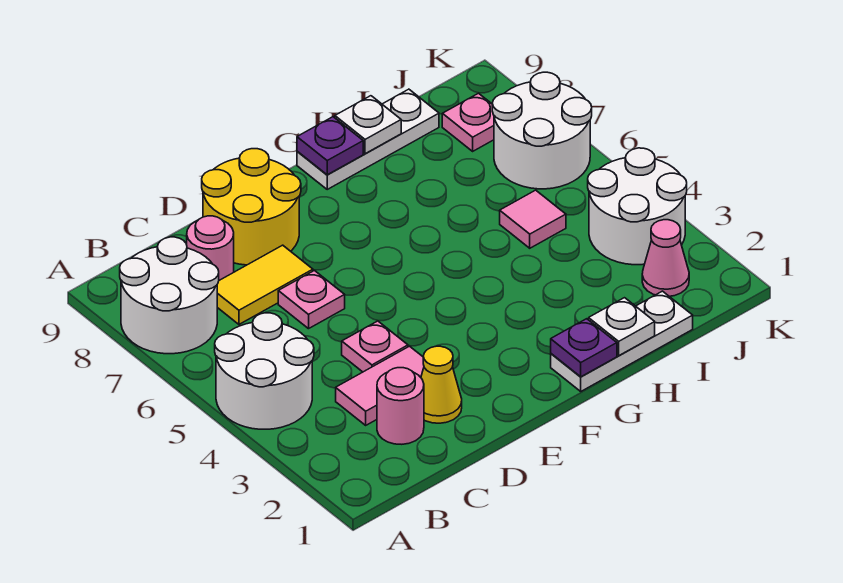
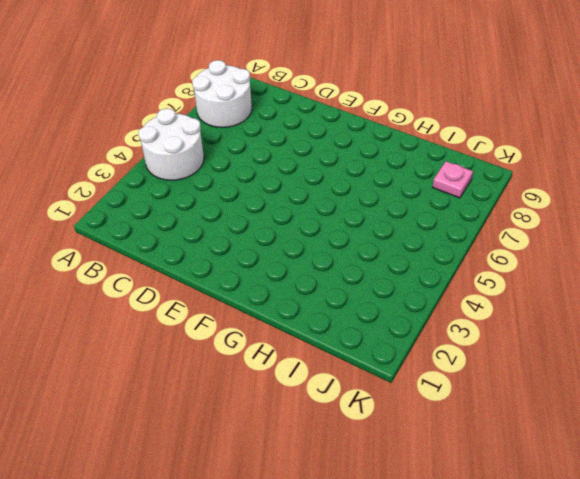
none -> pink 1x1 round brick [377,368,424,444]
none -> pink 1x2 tile [336,346,424,425]
none -> yellow 1x2 tile [217,245,313,324]

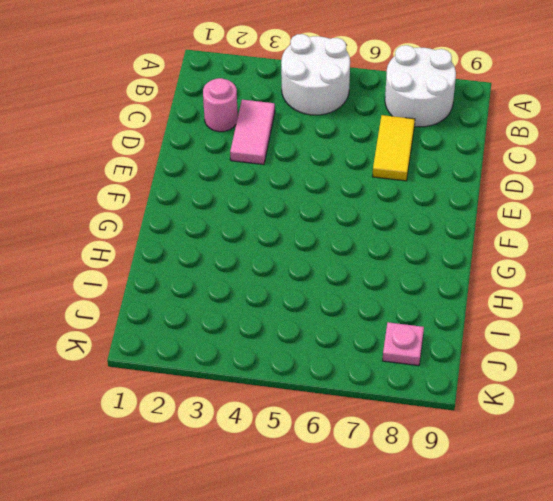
none -> pink 1x1 round brick [187,216,234,280]
none -> yellow 1x1 cone [421,346,462,423]
none -> pink 1x1 plate [342,321,408,372]

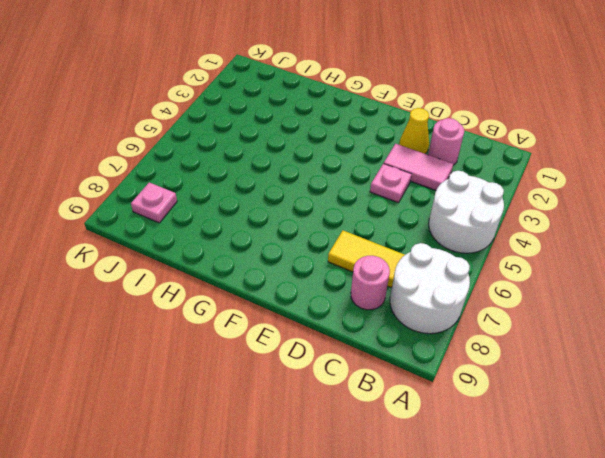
none -> pink 1x1 plate [278,271,345,329]
none -> yellow 2x2 round brick [202,149,301,265]
none -> white 1x3 plate [551,291,693,391]

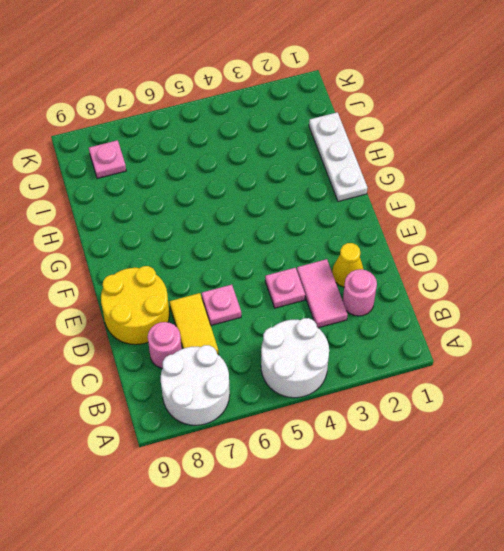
none -> white 1x3 plate [297,89,439,189]
none -> pink 1x1 tile [500,190,566,248]
none -> pink 1x1 cone [642,220,689,296]

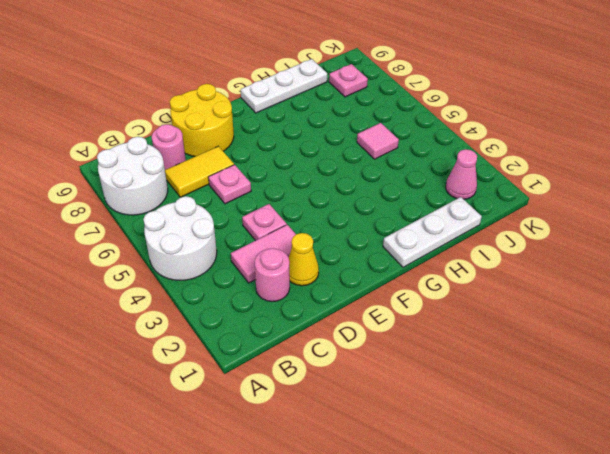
none -> white 2x2 round brick [588,148,687,265]
none -> white 2x2 round brick [492,72,592,189]
none -> purple 1x1 plate [551,319,617,377]

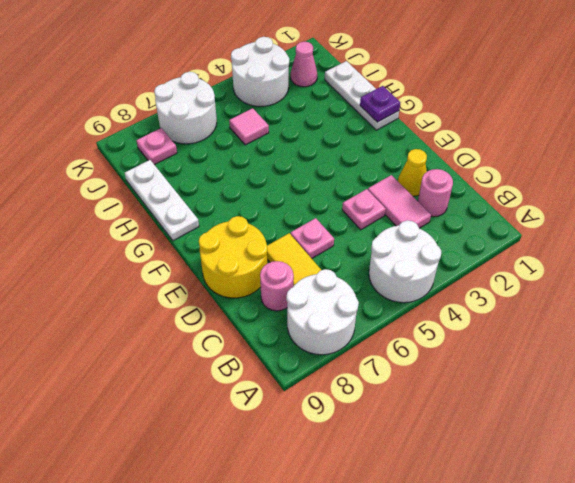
none -> purple 1x1 plate [297,117,363,175]
none -> white 1x1 plate [589,298,655,356]
none -> white 1x1 plate [335,96,401,154]

